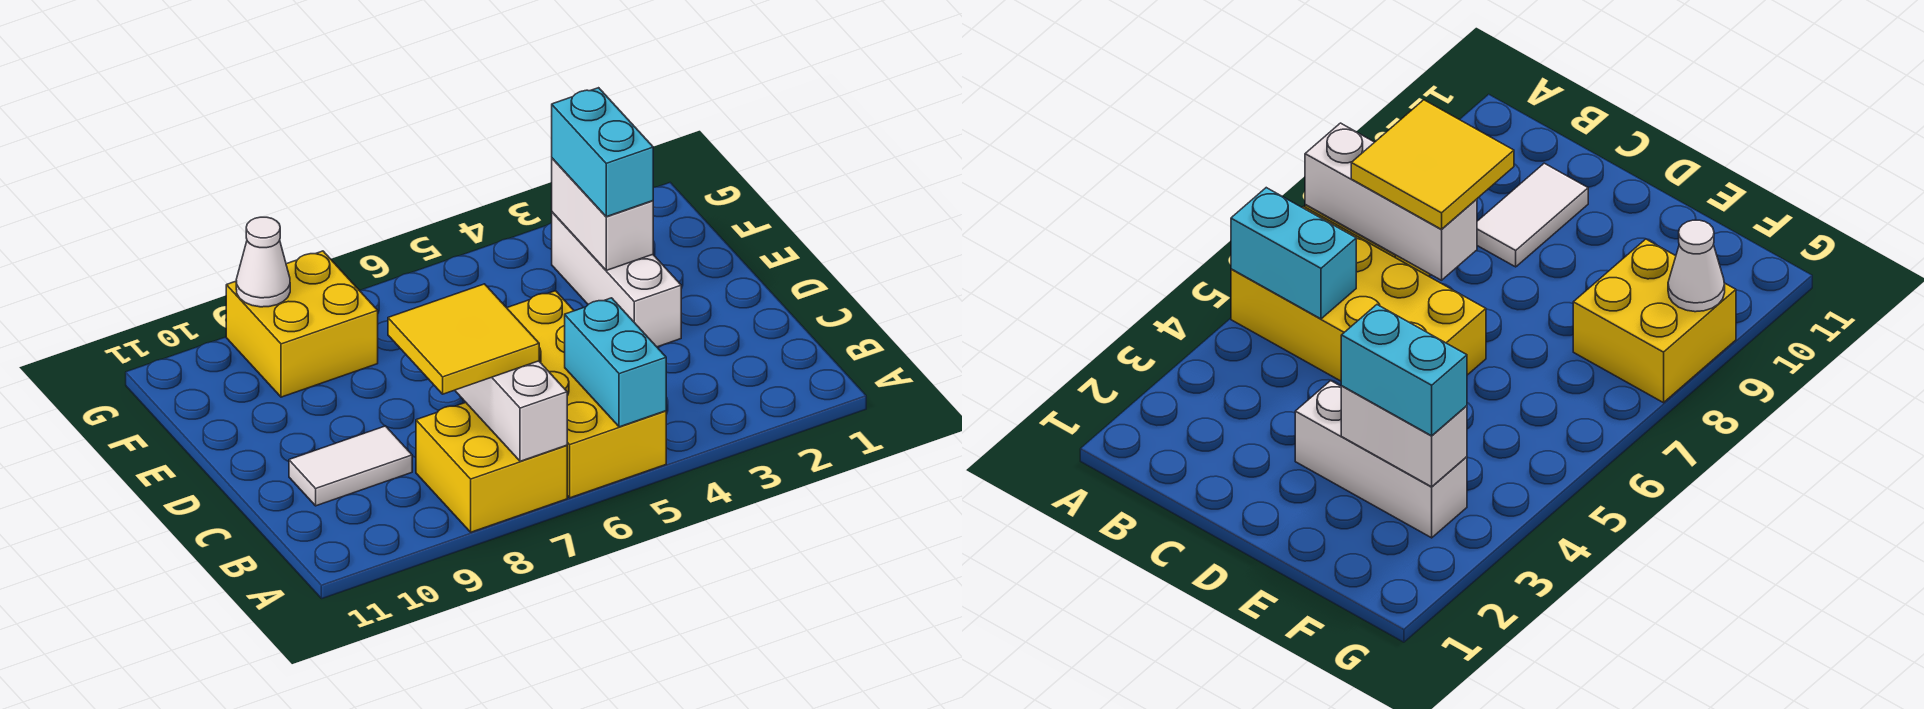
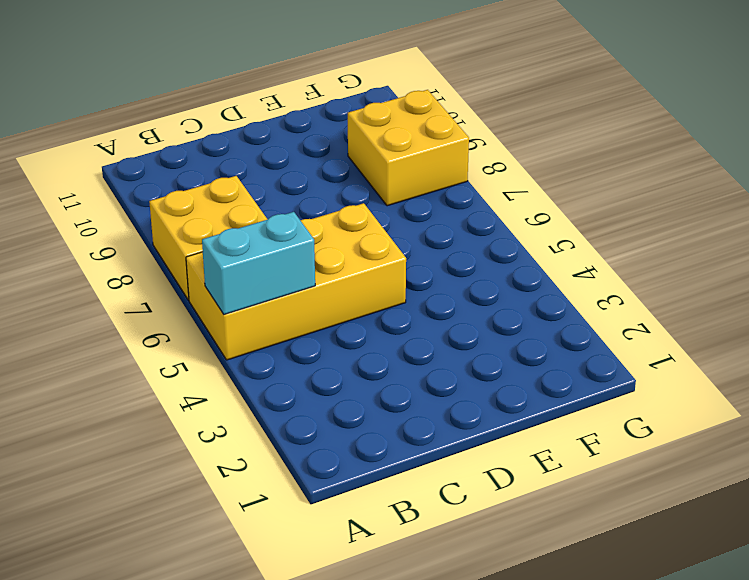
none -> white 1x2 tile [289,426,412,506]
none -> white 1x3 brick [552,212,681,347]

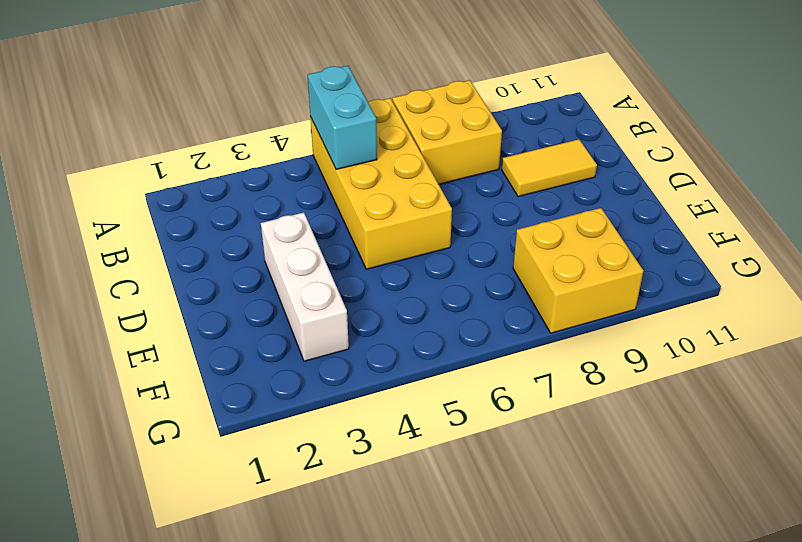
yellow 1x2 tile [502,139,597,197] -> white 1x2 tile [289,426,412,506]
none -> white 1x3 brick [455,361,567,461]
none -> white 1x2 brick [552,158,653,270]

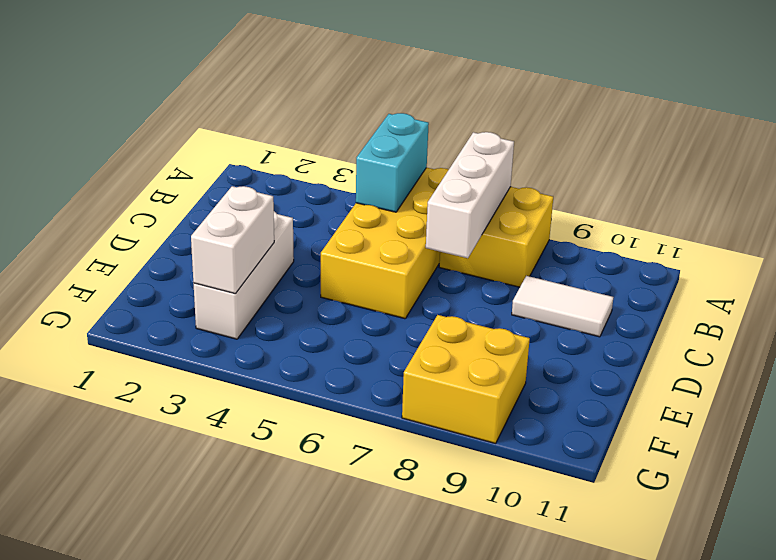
none -> white 1x1 cone [236,217,290,307]
none -> yellow 2x2 tile [388,284,539,394]

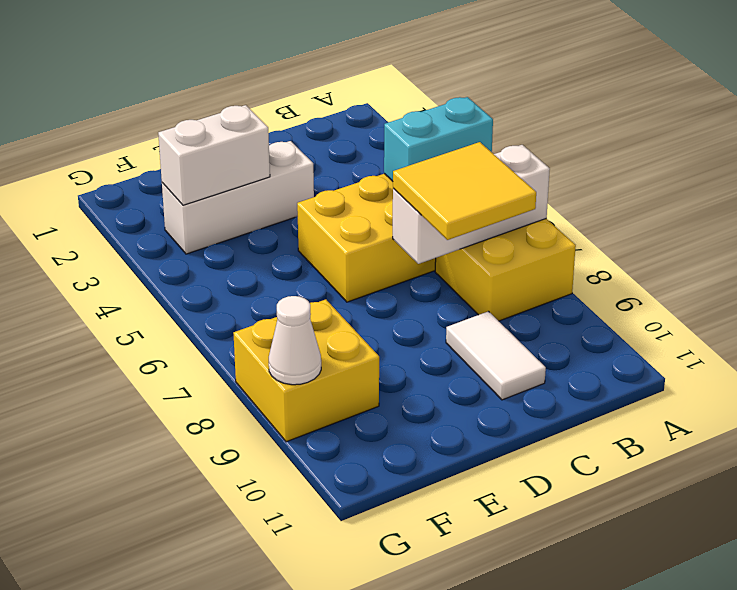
none -> cyan 1x2 brick [552,88,653,217]

